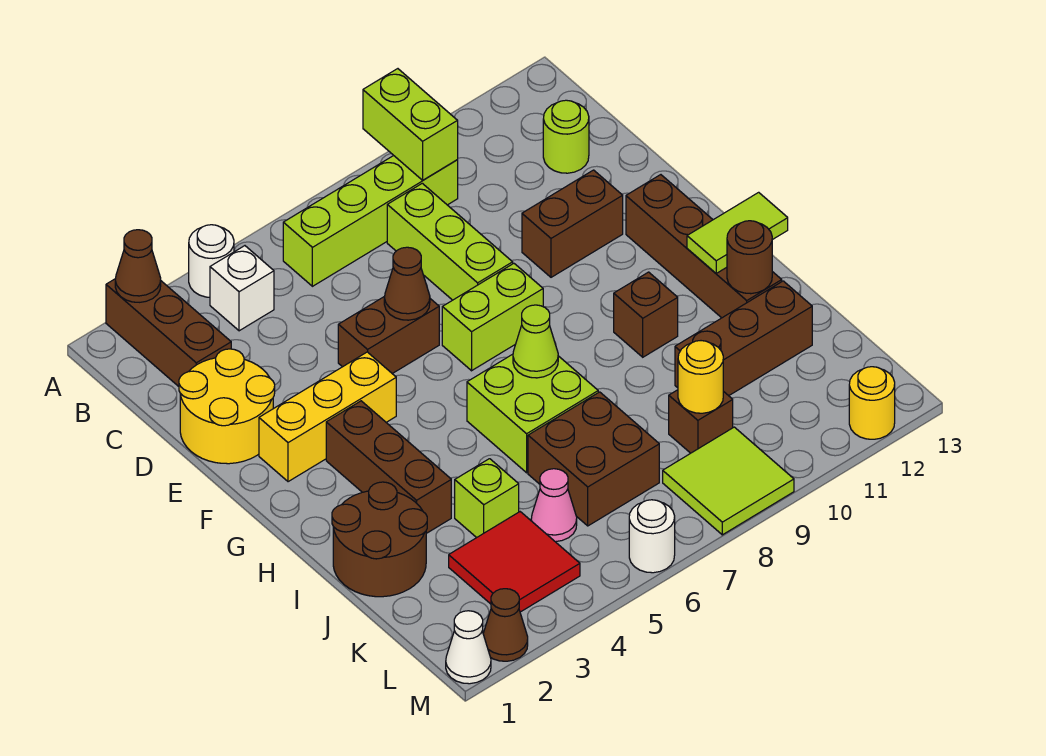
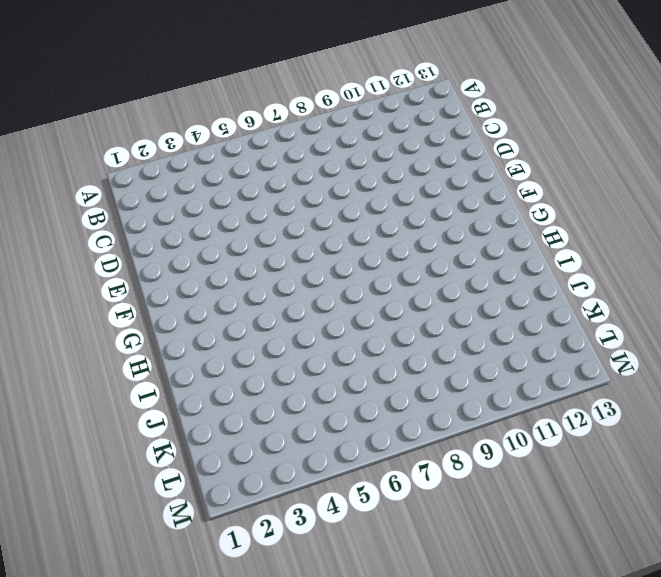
none -> brown 1x3 brick [106,279,231,386]
none -> white 1x1 round brick [189,225,234,297]
none -> white 1x1 brick [210,246,274,331]
none -> lime 1x4 brick [283,156,458,286]

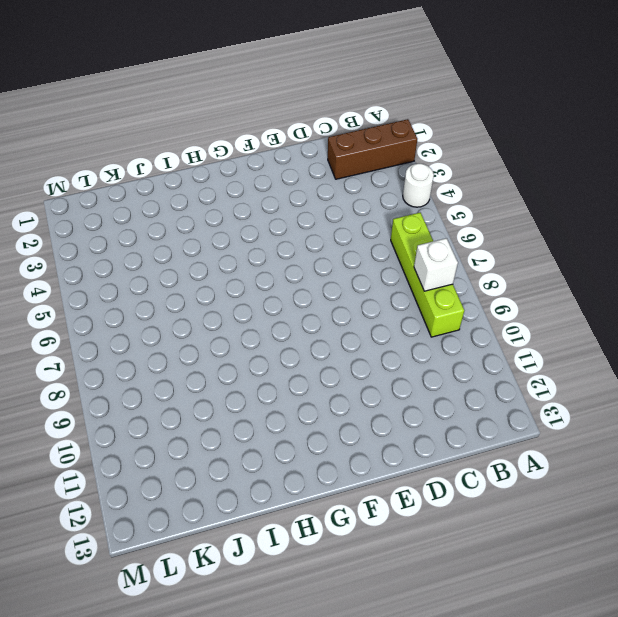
white 1x1 brick [414,238,458,291] -> white 1x1 brick moved to [210,246,274,331]
none -> lime 1x3 brick [387,183,513,300]
none -> lime 1x1 round brick [543,100,589,173]
none -> yellow 2x2 round brick [179,349,275,464]
none -> brown 1x2 brick [338,296,439,374]

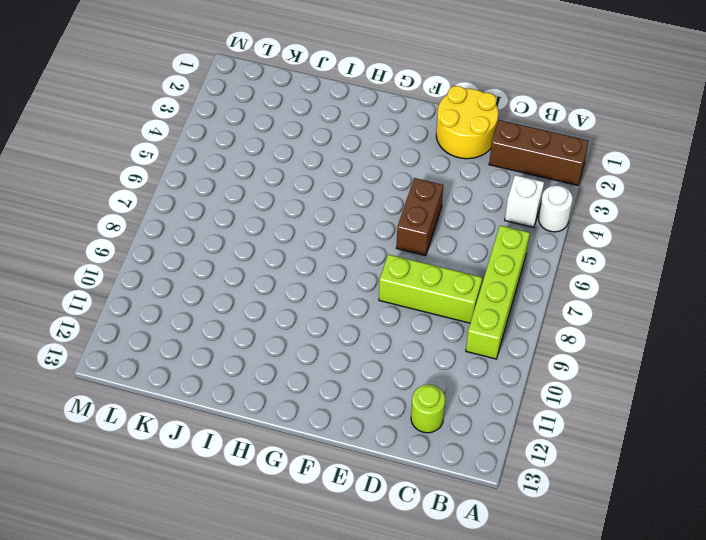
none -> brown 1x2 brick [522,170,623,277]
none -> yellow 1x3 brick [259,352,396,482]
none -> lime 1x2 brick [442,263,543,371]
none -> brown 1x4 brick [626,175,782,318]

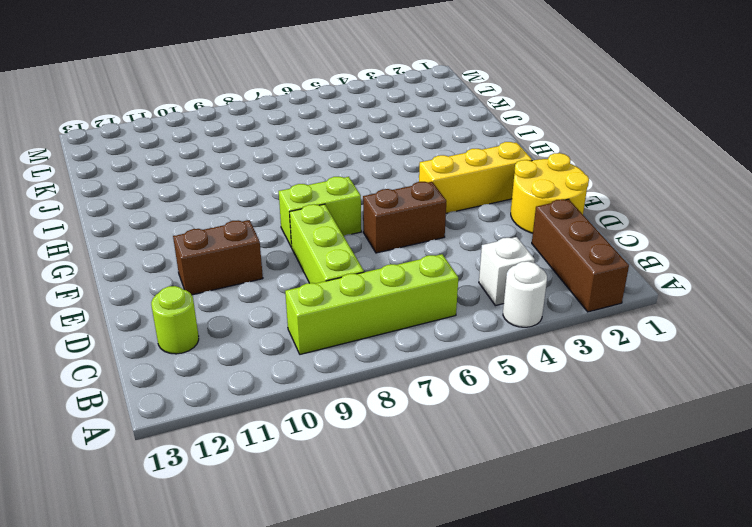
none -> brown 1x4 brick [626,175,782,318]
none -> brown 1x3 brick [326,401,451,533]
none -> lime 2x2 brick [467,354,598,473]
none -> brown 1x1 brick [614,272,678,357]

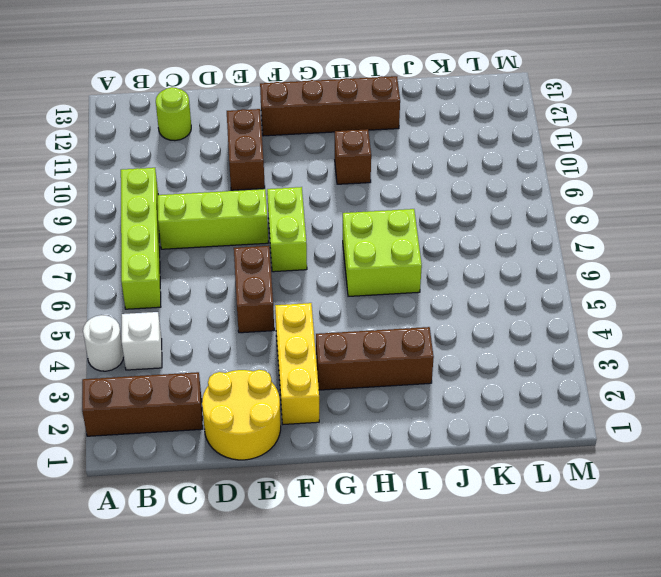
none -> brown 2x2 round brick [332,482,427,597]
none -> lime 1x1 brick [455,459,519,538]
none -> brown 2x2 brick [528,392,659,526]
none -> brown 1x3 brick [675,281,812,396]

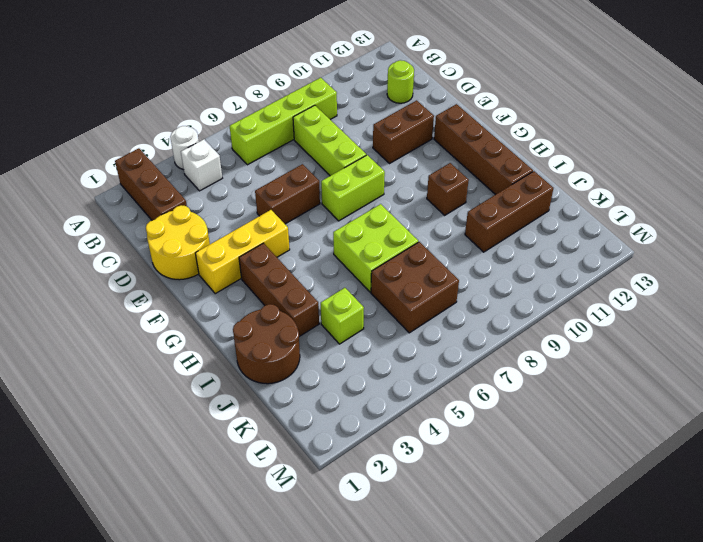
none -> red 2x2 tile [449,512,580,612]
none -> pink 1x1 cone [531,469,577,542]
none -> brown 1x1 brick [669,390,733,453]
none -> lime 2x2 tile [663,427,794,535]

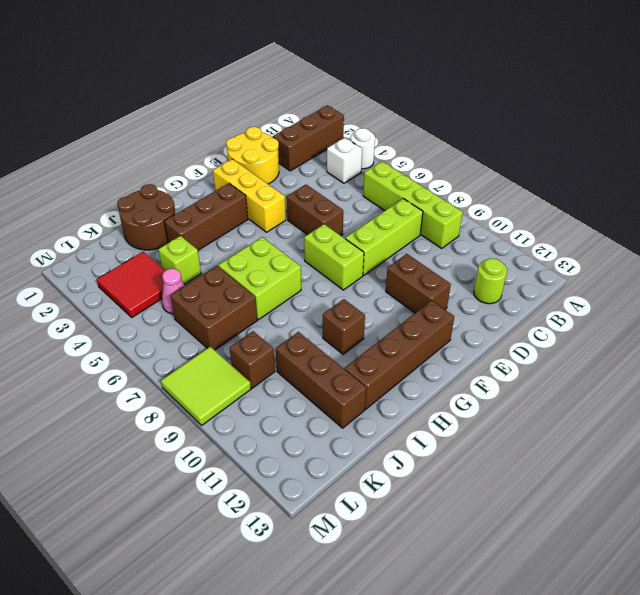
none -> white 1x1 cone [446,611,491,684]
none -> brown 1x1 cone [483,589,528,661]
none -> white 1x1 round brick [629,500,675,573]
none -> yellow 1x1 round brick [849,367,895,439]

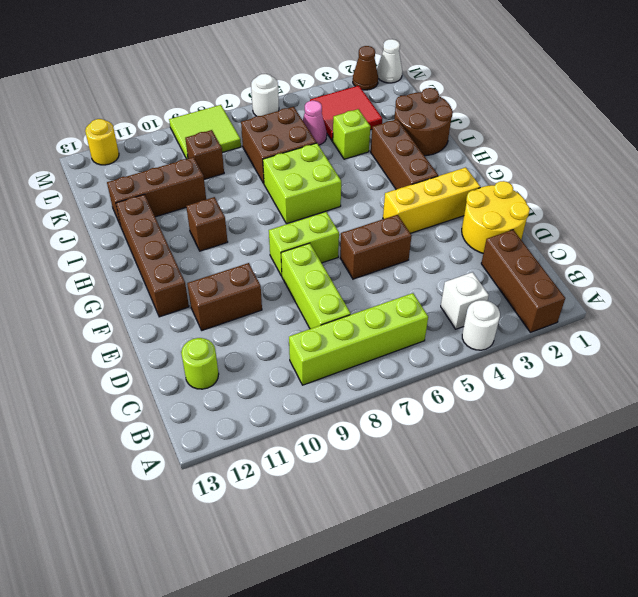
none -> brown 1x1 cone [115,230,161,302]
none -> lime 1x2 brick [363,69,458,180]
none -> brown 1x1 cone [384,247,430,320]
none -> lime 1x1 cone [513,305,558,378]

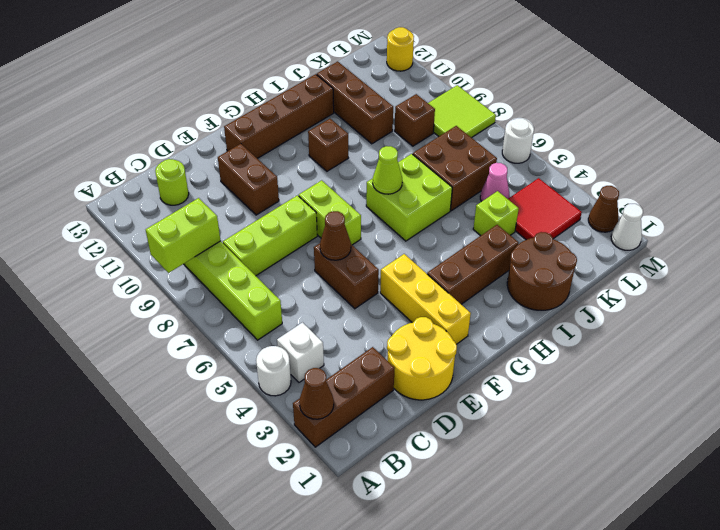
none -> lime 1x2 tile [687,192,788,273]
none -> brown 1x1 round brick [727,221,772,294]
none -> yellow 1x1 round brick [678,341,723,413]

